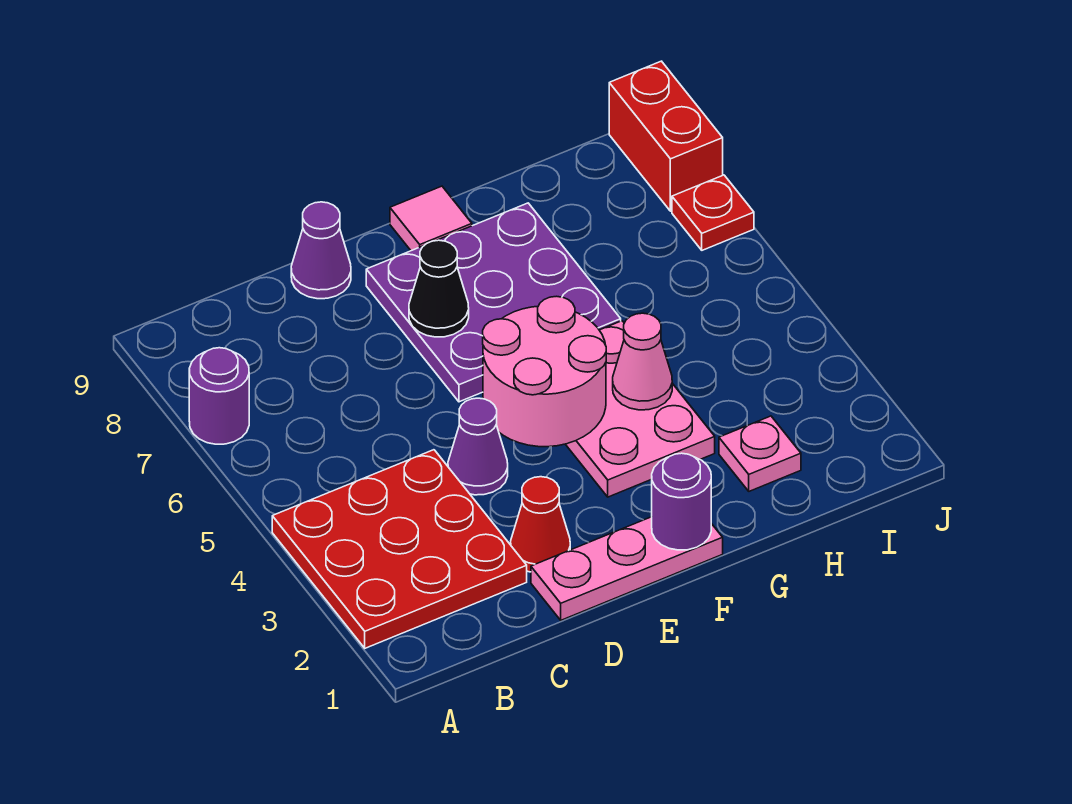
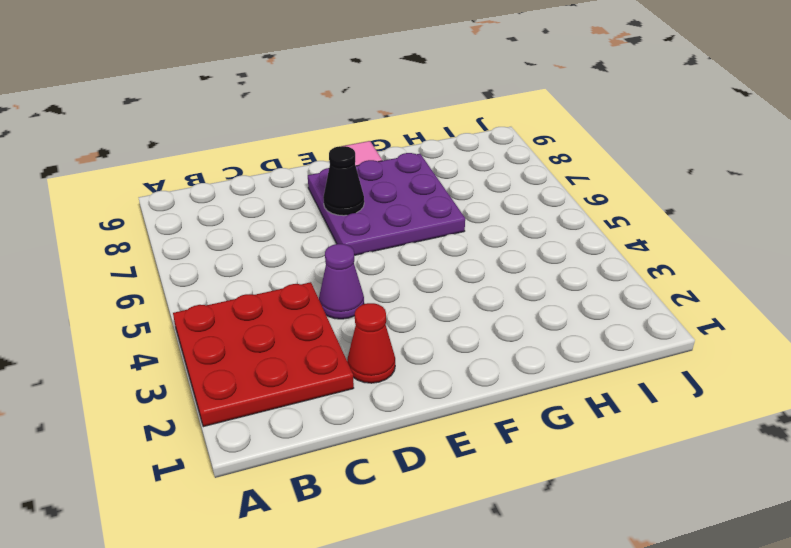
none -> purple 1x1 round brick [189,348,249,444]
none -> pink 1x3 plate [531,517,723,620]
none -> purple 1x1 cone [291,202,351,299]

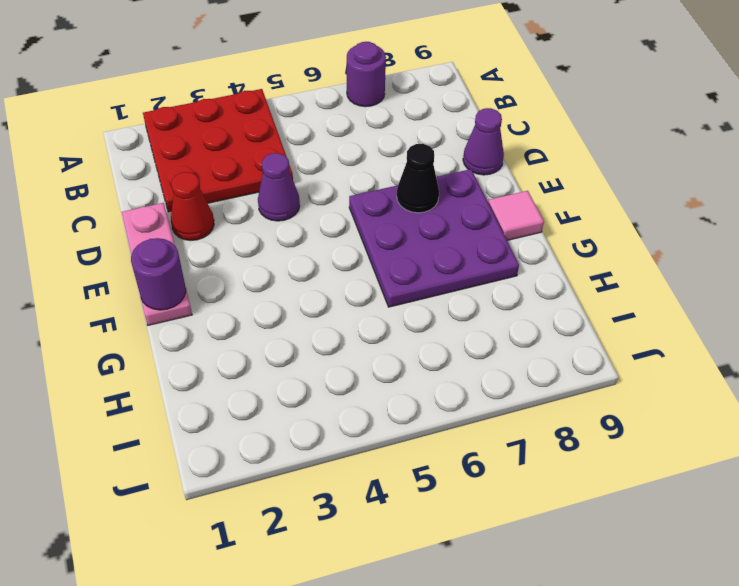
none -> pink 2x3 plate [566,321,715,497]
none -> pink 1x1 plate [719,416,801,491]
none -> red 1x1 plate [672,175,754,250]

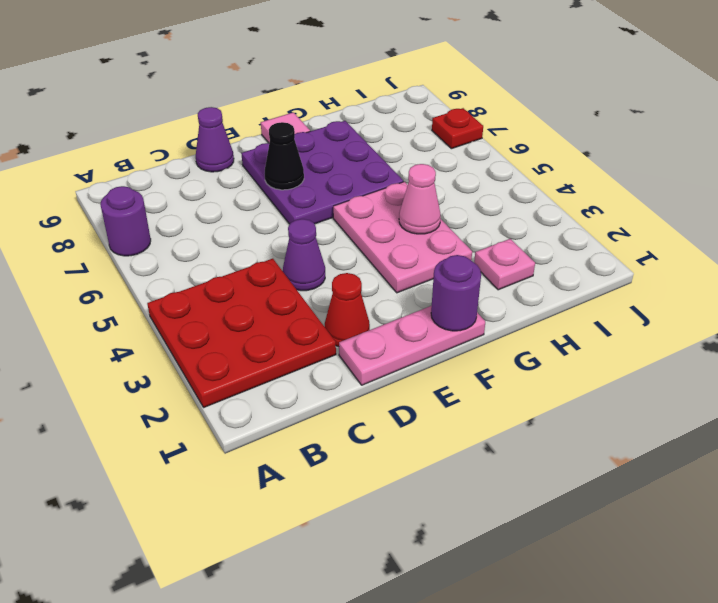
none -> red 1x2 brick [609,61,723,211]
none -> pink 2x2 round brick [483,296,606,447]

